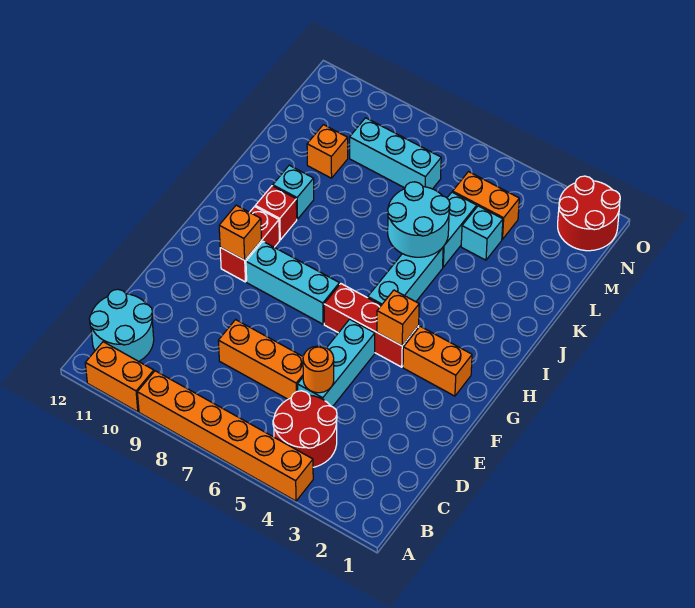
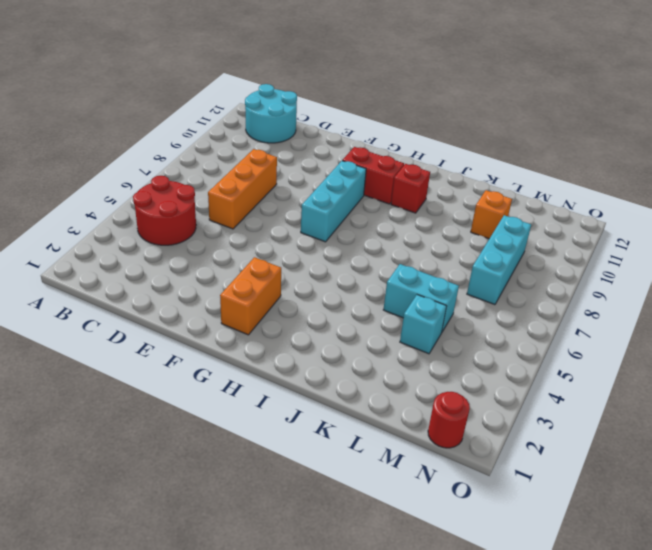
red 1x1 round brick [428,392,470,448] -> red 2x2 round brick [558,176,620,251]
none -> orange 1x6 brick [137,371,313,501]
none -> orange 1x2 brick [85,342,154,412]
none -> cyan 1x3 brick [297,319,375,407]

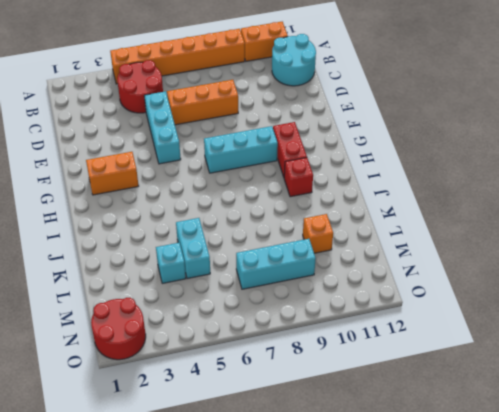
none -> red 1x3 brick [324,284,419,367]
none -> cyan 1x3 brick [368,248,443,305]
none -> cyan 1x1 brick [273,165,314,219]

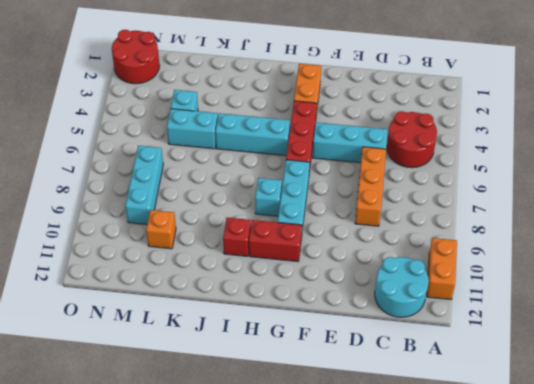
cyan 1x1 brick [255,178,282,216] -> cyan 1x1 brick moved to [273,165,314,219]
none -> orange 1x6 brick [137,371,313,501]
none -> orange 1x2 brick [453,172,519,239]
none -> orange 1x1 round brick [303,346,334,393]

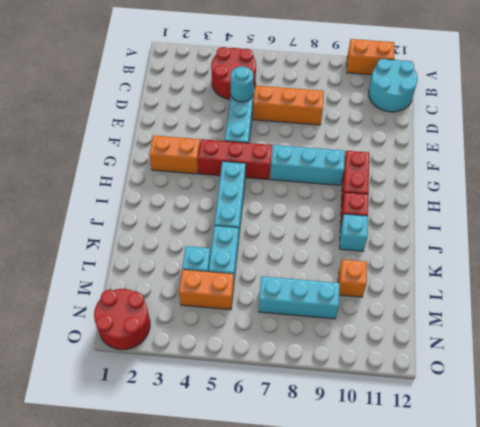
cyan 1x1 round brick [231,67,253,102] -> orange 1x1 round brick [303,346,334,393]
none -> orange 1x6 brick [137,371,313,501]
none -> orange 1x1 brick [377,290,419,346]
none -> orange 1x1 brick [219,205,261,260]

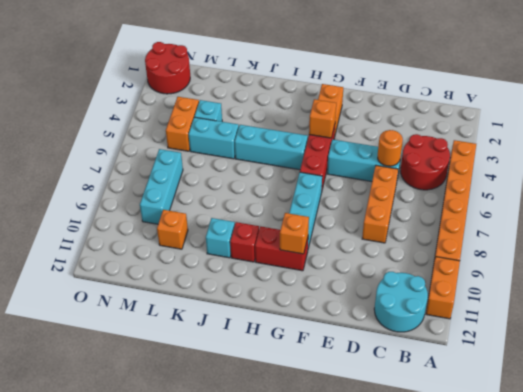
none -> cyan 2x2 round brick [388,182,450,257]

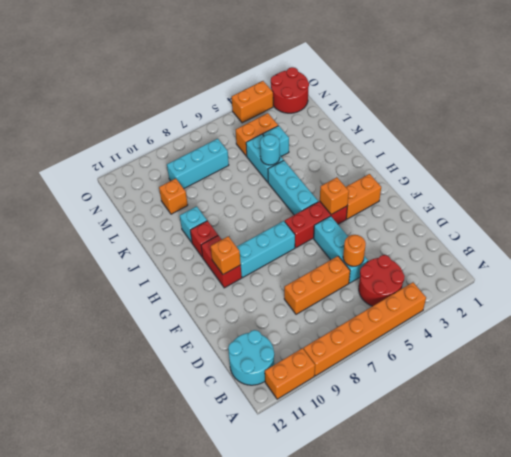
cyan 1x1 round brick [260,135,280,165] -> cyan 2x2 round brick [388,182,450,257]
orange 1x2 brick [232,81,273,123] -> none

